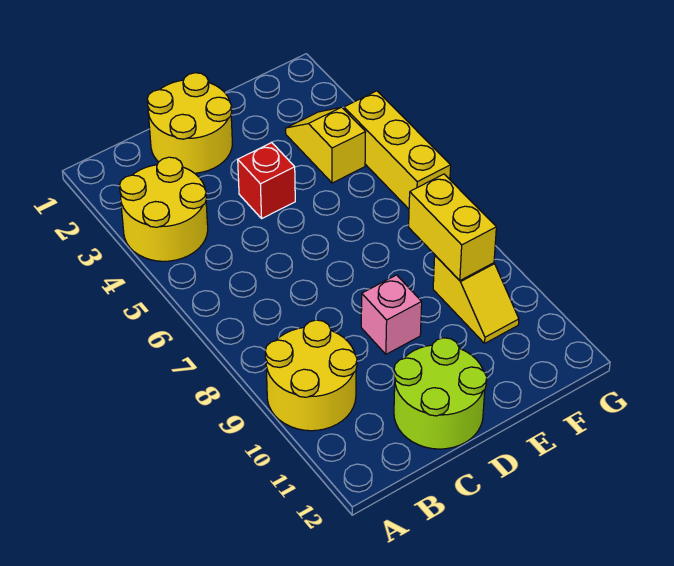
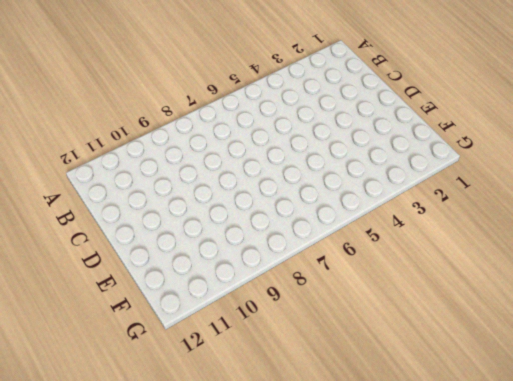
none -> yellow 2x2 round brick [119,157,208,261]
none -> yellow 2x2 round brick [265,320,357,431]

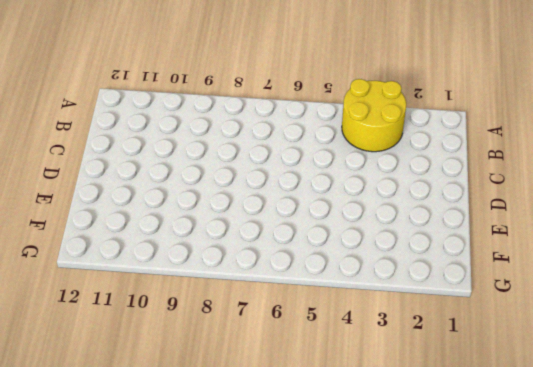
none -> yellow 2x2 round brick [265,320,357,431]
none -> yellow 2x2 round brick [147,73,232,173]

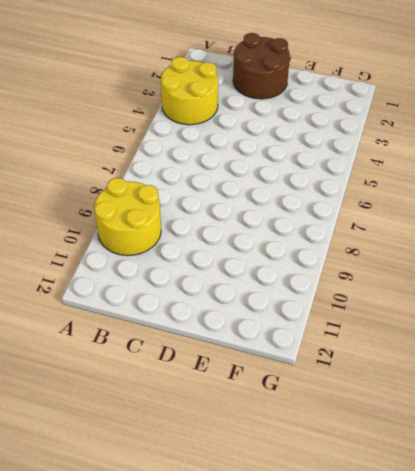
brown 2x2 round brick [233,33,290,99] -> yellow 2x2 round brick [147,73,232,173]
none -> lime 2x2 round brick [394,338,487,449]
none -> red 1x1 brick [238,143,295,218]

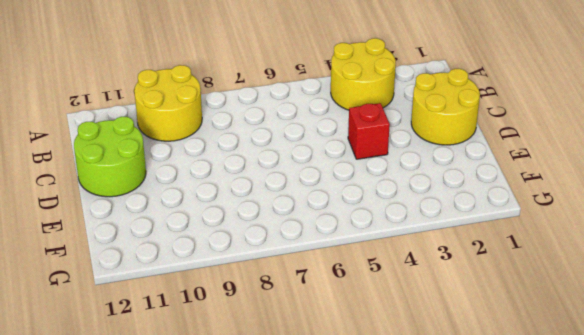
none -> pink 1x1 brick [361,275,422,354]
none -> yellow 1x2 slope [286,107,366,183]

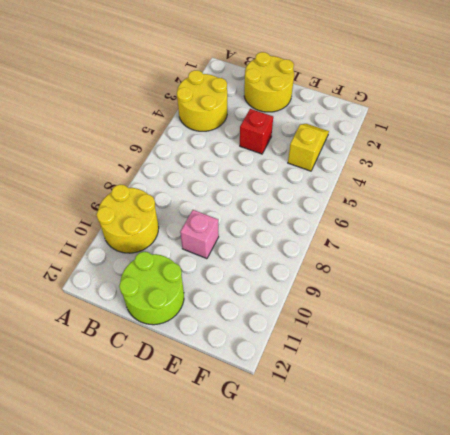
none -> yellow 1x2 slope [433,255,519,343]
none -> yellow 1x3 brick [344,91,451,209]

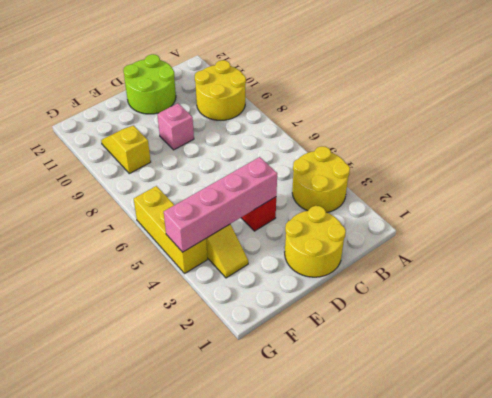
pink 1x4 brick [164,157,277,252] -> none
none -> yellow 1x2 brick [409,174,496,280]

